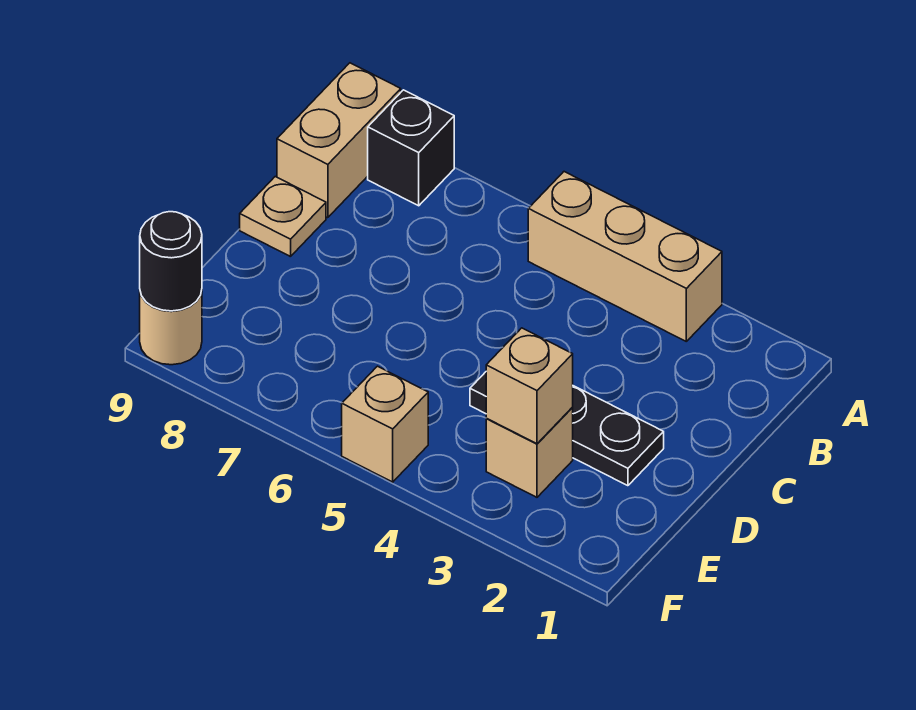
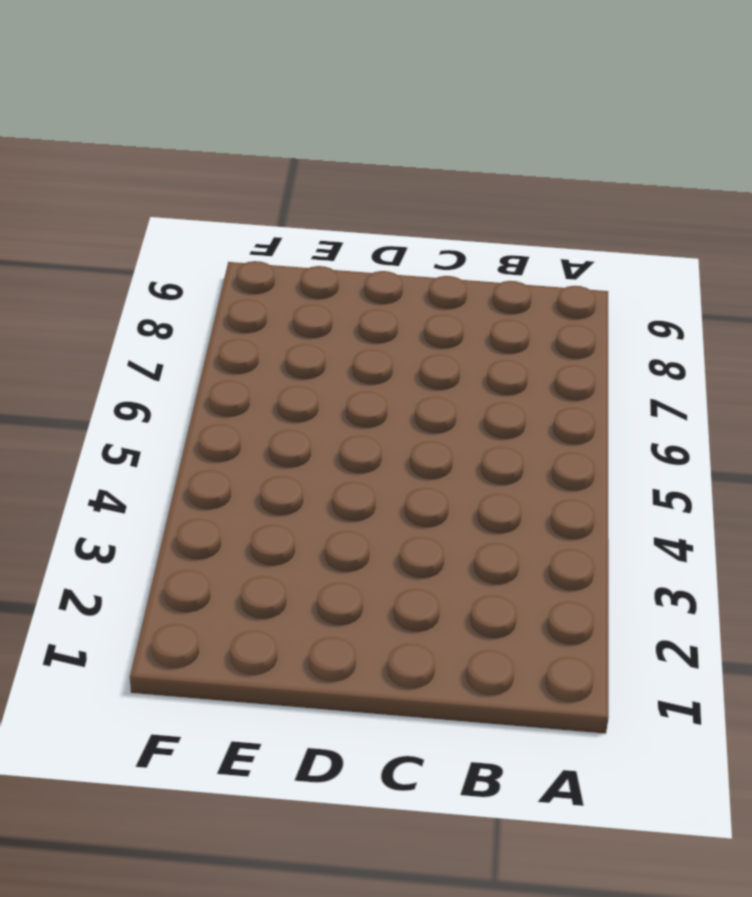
none -> tan 1x3 brick [528,172,722,341]
none -> black 1x1 brick [368,90,454,206]

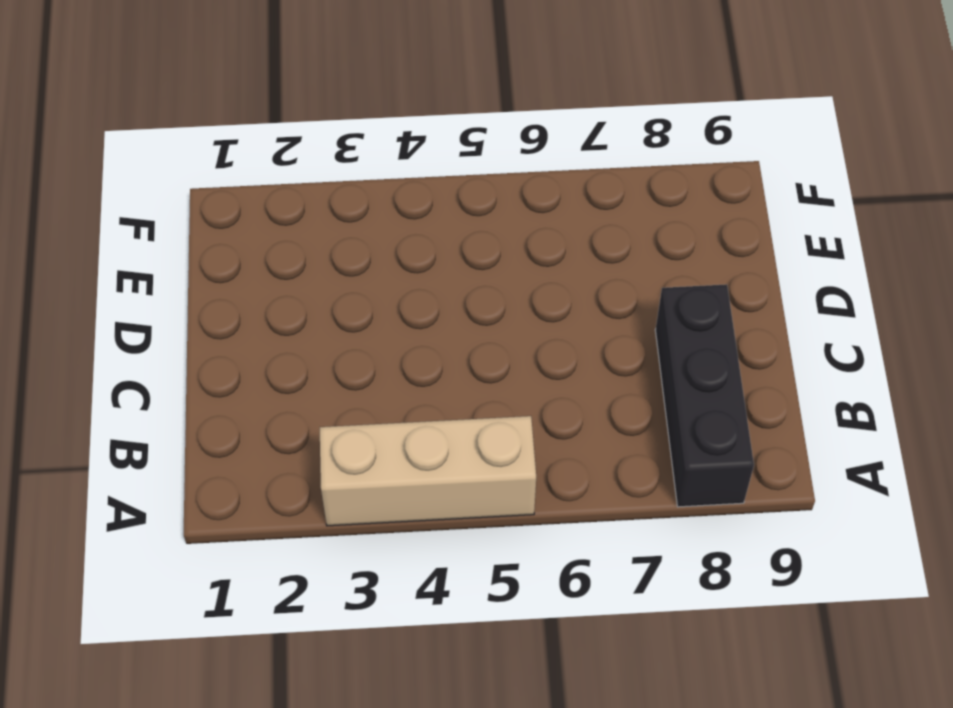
black 1x3 brick [655,284,754,507] -> black 1x1 brick [368,90,454,206]
none -> tan 1x2 brick [277,63,401,218]
none -> tan 1x1 plate [240,177,326,257]

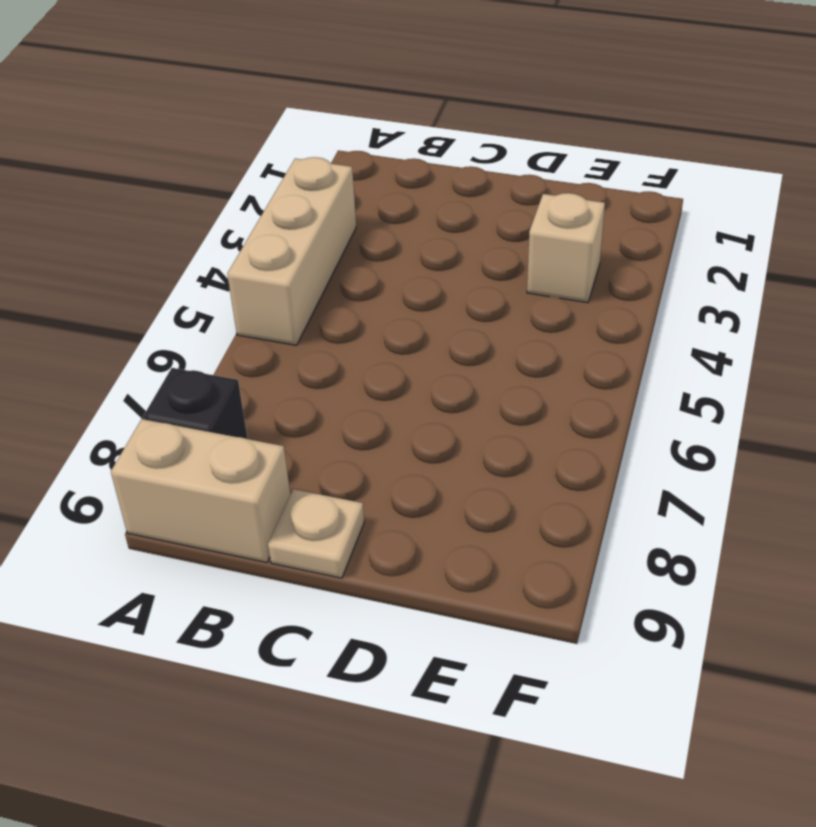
none -> black 1x3 plate [470,372,664,486]
none -> tan 1x1 brick [342,366,428,482]

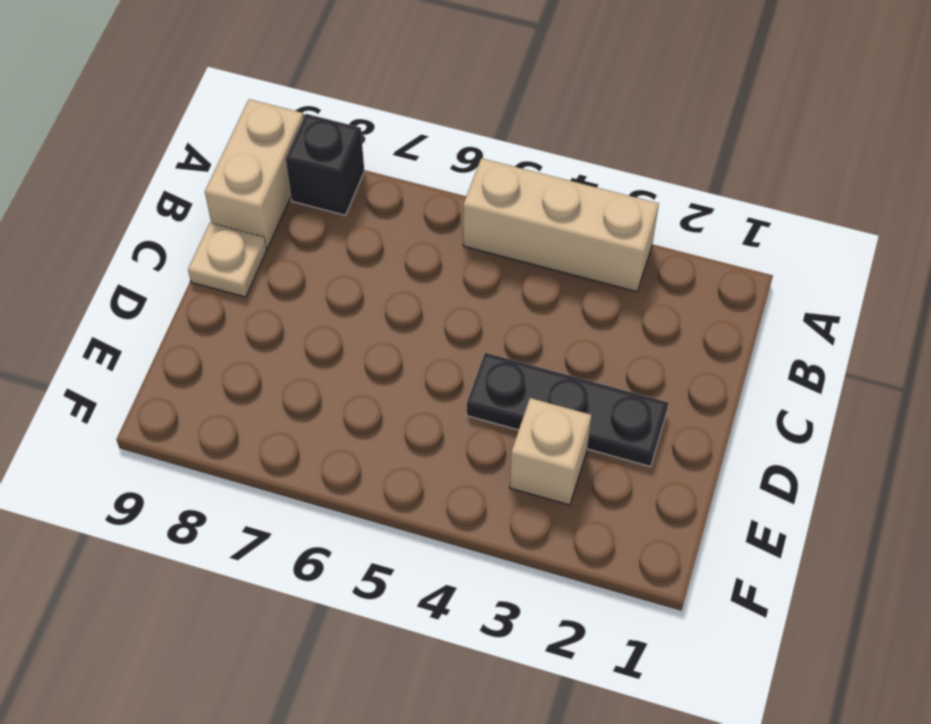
none -> tan 1x1 brick [342,366,428,482]
none -> tan 1x1 round brick [140,291,202,365]

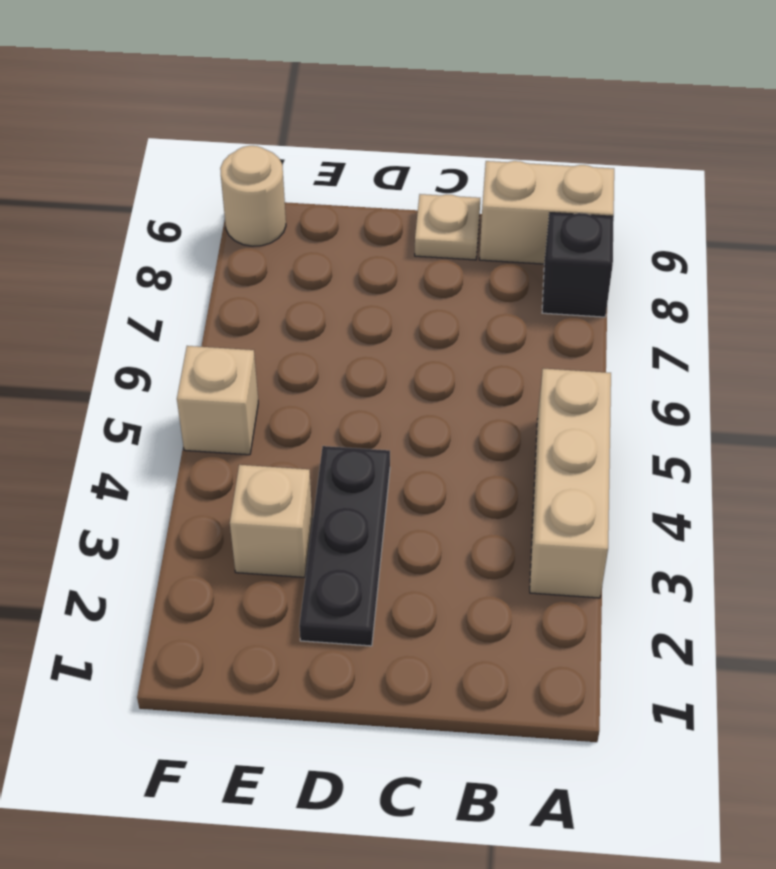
none -> tan 1x1 brick [486,328,573,444]
none -> black 1x1 round brick [140,212,202,311]

